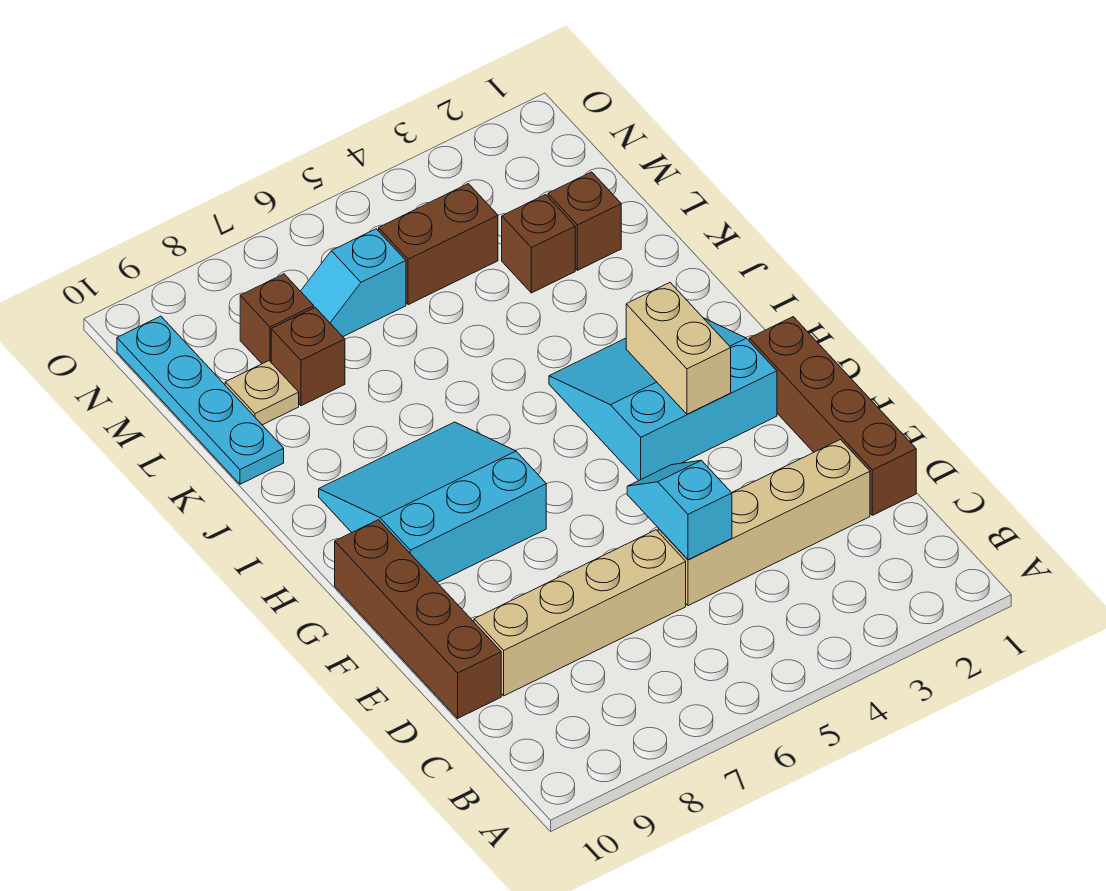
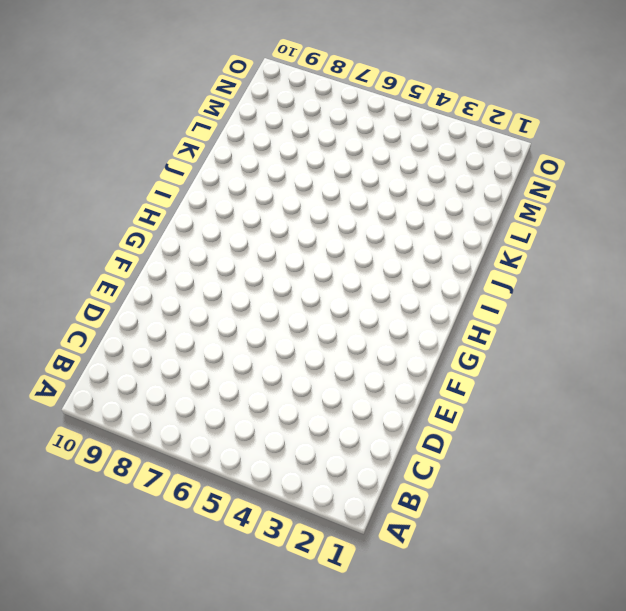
none -> brown 1x4 brick [749,317,916,515]
none -> tan 1x4 brick [658,440,870,606]
none -> tan 1x4 brick [474,530,686,696]

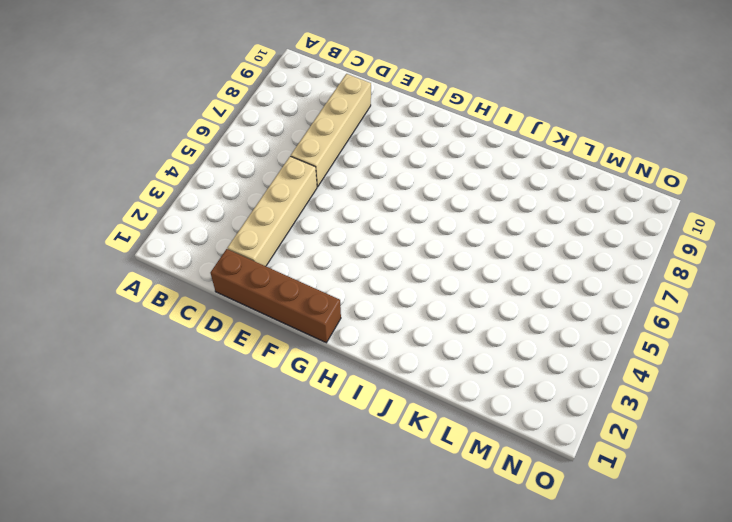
none -> brown 1x4 brick [335,520,501,718]
none -> cyan 3x3 slope [549,318,777,480]
none -> cyan 3x3 slope [319,422,546,582]

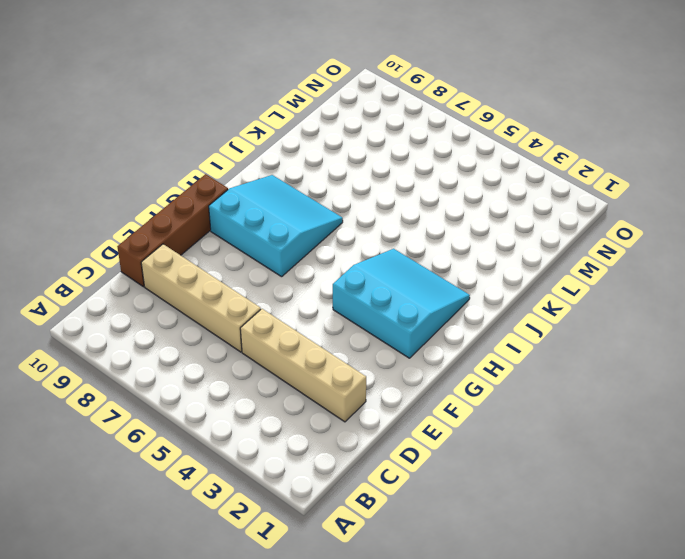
none -> brown 1x4 brick [749,317,916,515]
none -> cyan 1x4 plate [117,316,284,484]
none -> brown 1x1 brick [548,172,621,270]

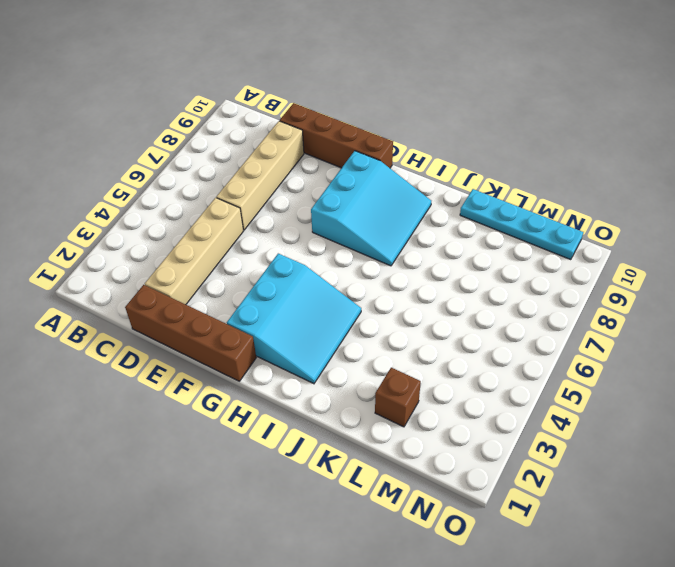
none -> brown 1x1 brick [502,195,575,293]
none -> brown 1x1 brick [271,308,345,406]
none -> tan 1x1 plate [225,361,299,425]

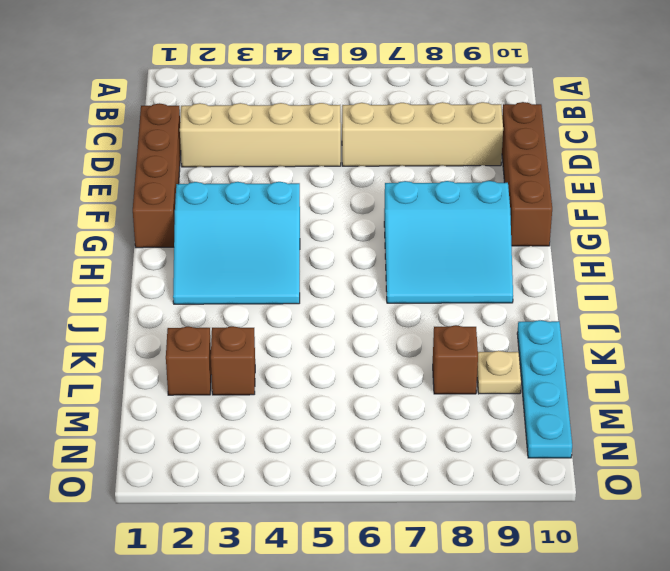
none -> brown 1x2 brick [379,184,498,305]
none -> cyan 1x2 slope [301,229,406,337]
none -> brown 1x1 brick [240,274,314,364]

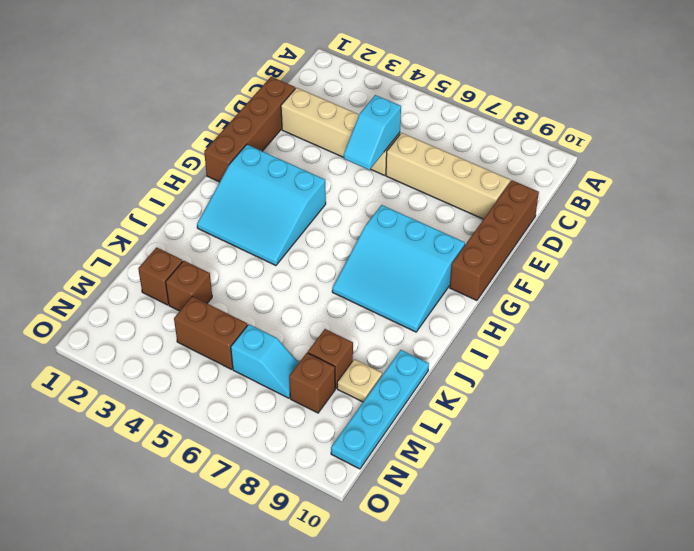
none -> tan 1x2 brick [626,283,731,414]

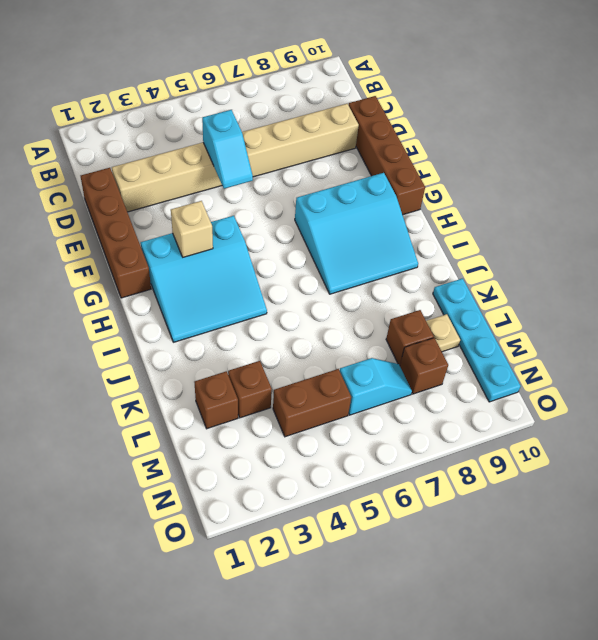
tan 1x1 brick [171,201,213,257] -> tan 1x2 brick [626,283,731,414]

